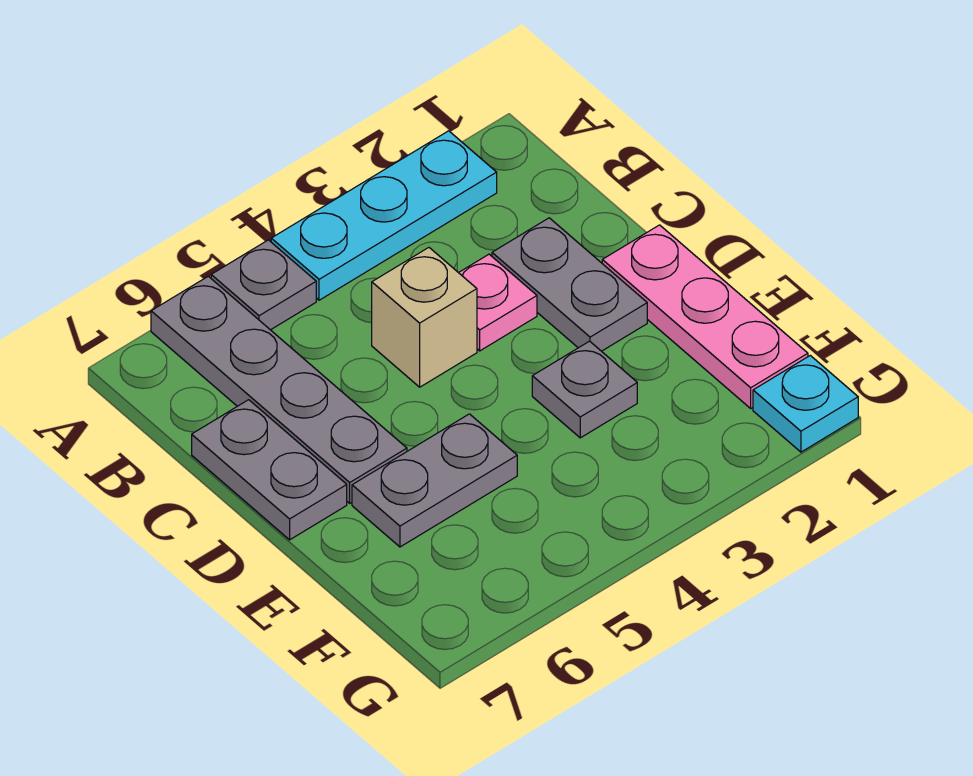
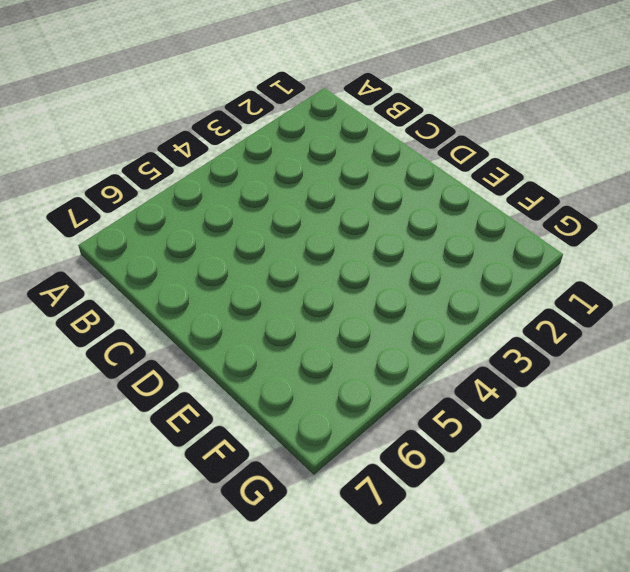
none -> cyan 1x3 plate [271,131,497,300]
none -> grey 1x1 plate [211,240,316,330]

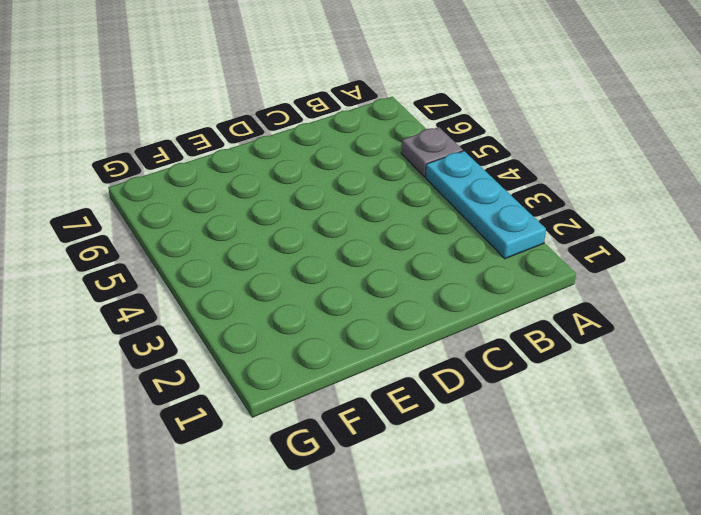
none -> grey 1x4 plate [151,276,407,503]
none -> grey 1x2 plate [492,218,647,351]

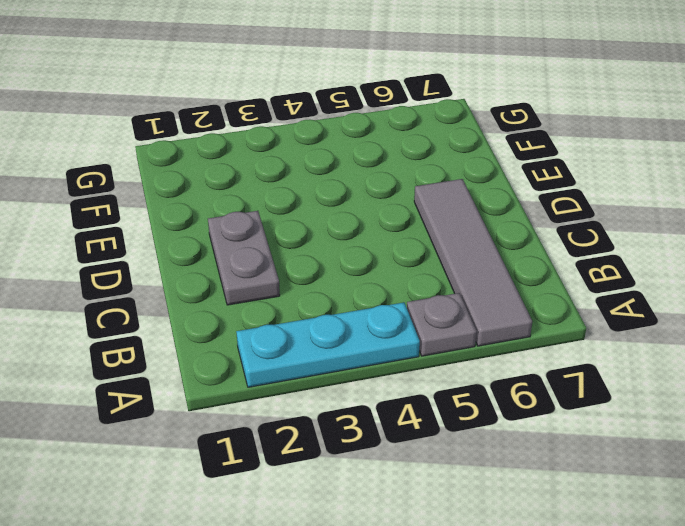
grey 1x4 tile [414,179,532,346] -> grey 1x4 plate [151,276,407,503]
none -> pink 1x1 plate [459,254,537,351]
none -> tan 1x1 brick [372,248,477,387]

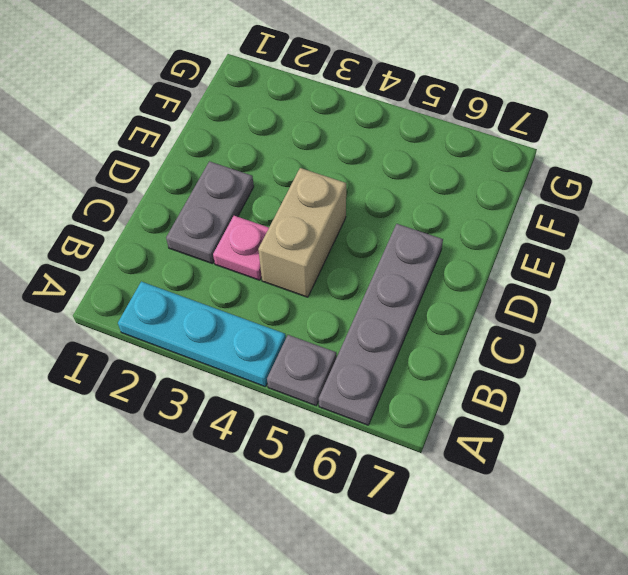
tan 1x2 brick [258,168,346,297] -> tan 1x1 brick [372,248,477,387]
none -> grey 1x2 plate [192,400,347,540]
none -> pink 1x3 plate [602,225,808,408]

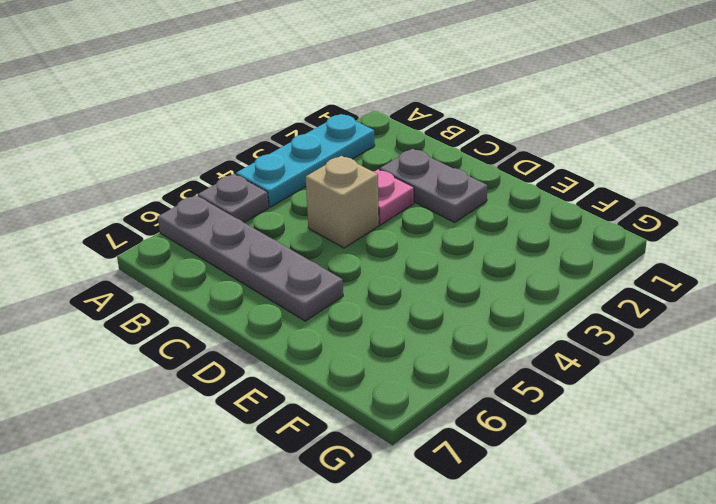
none -> grey 1x2 plate [192,400,347,540]
none -> pink 1x3 plate [602,225,808,408]

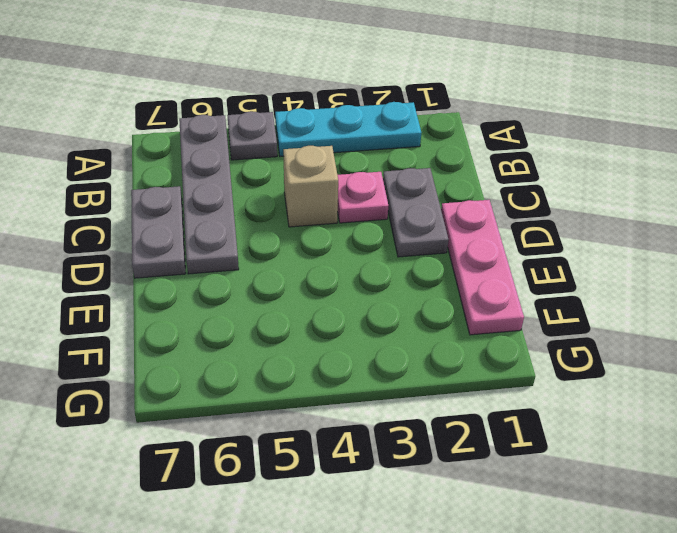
none -> grey 1x1 plate [532,341,637,438]
none -> grey 1x2 plate [352,414,517,547]

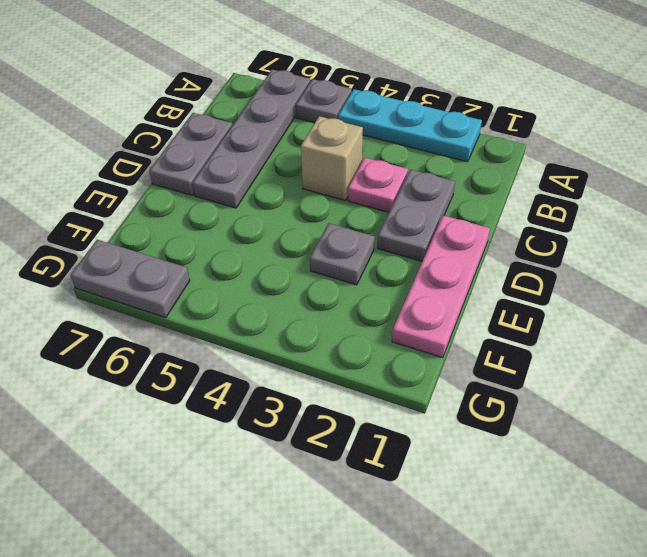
grey 1x2 plate [70,240,190,318] -> grey 1x2 plate moved to [352,414,517,547]
none -> cyan 1x1 plate [753,355,858,452]

